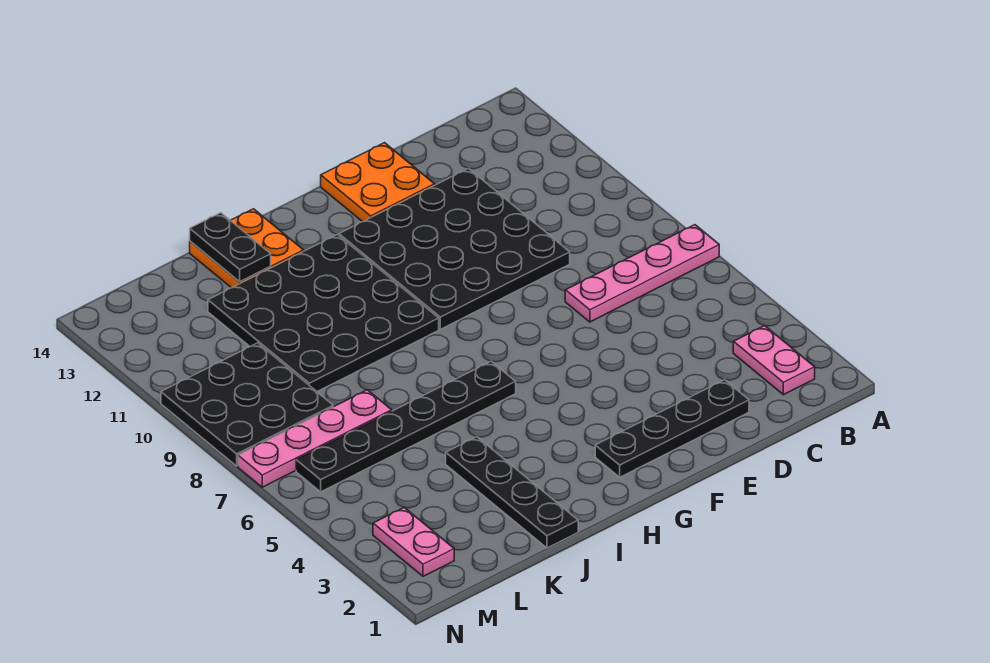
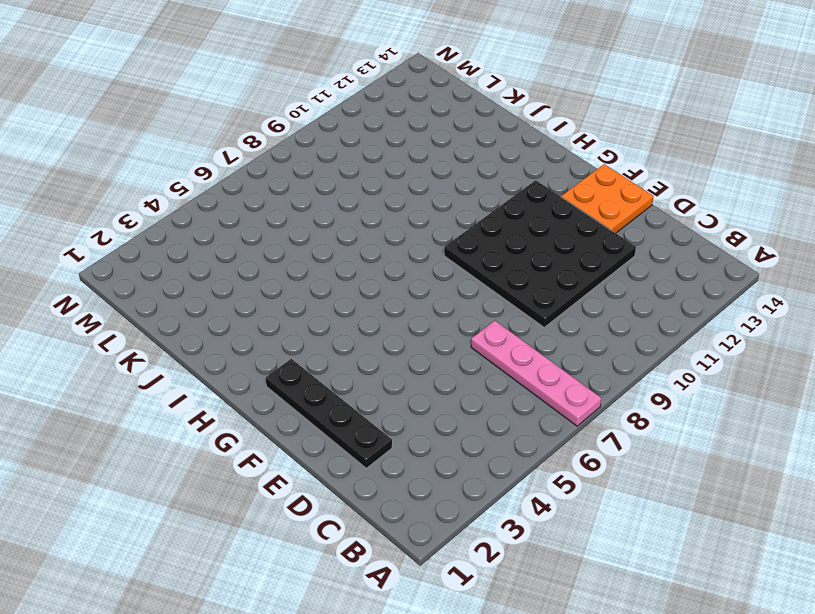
none -> pink 1x2 plate [733,326,815,395]
none -> black 1x6 plate [296,361,516,492]
none -> black 4x4 plate [208,235,439,391]

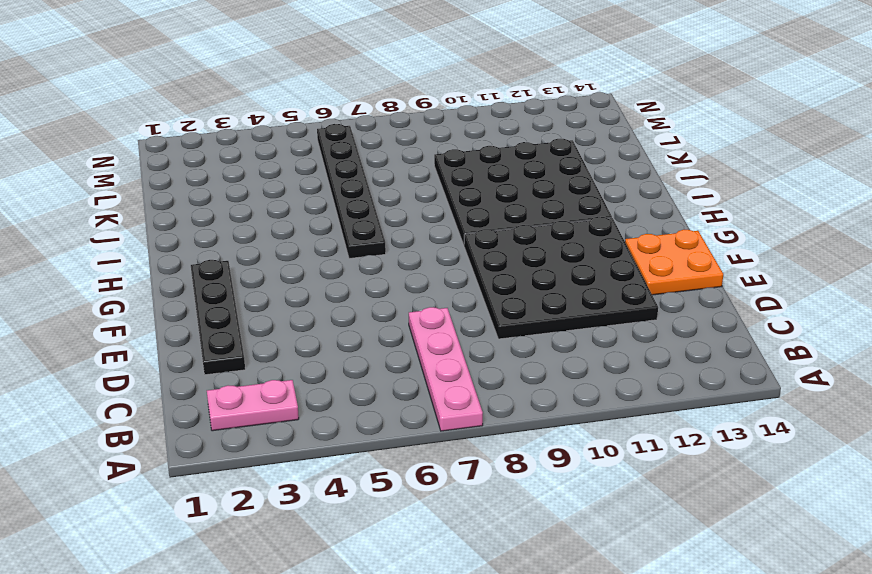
none -> orange 2x2 plate [190,209,304,288]
none -> black 1x4 plate [446,437,578,548]
none -> pink 1x4 plate [238,390,392,487]

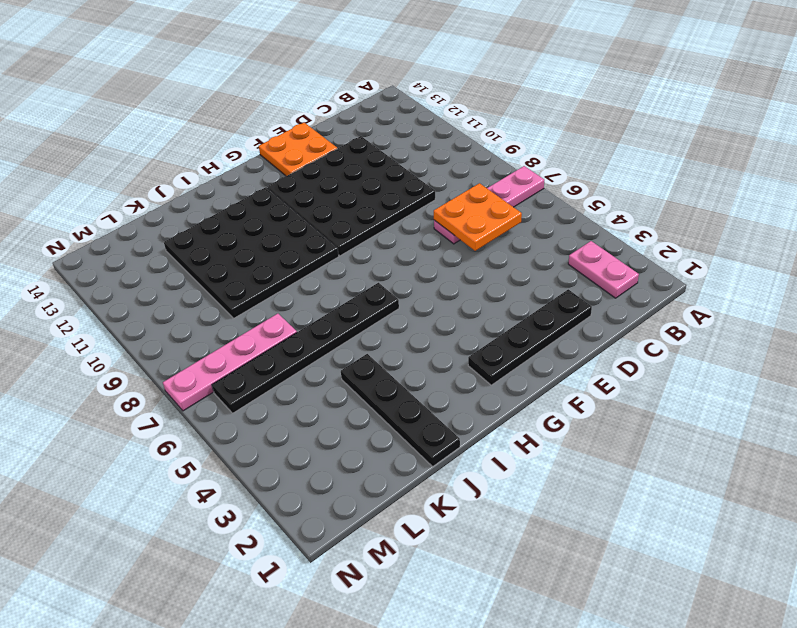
orange 2x2 plate [434,183,522,251] -> orange 2x2 plate moved to [190,209,304,288]
none -> black 3x3 plate [161,343,334,466]
none -> pink 1x2 plate [373,508,454,576]
none -> black 1x2 plate [190,213,271,282]

